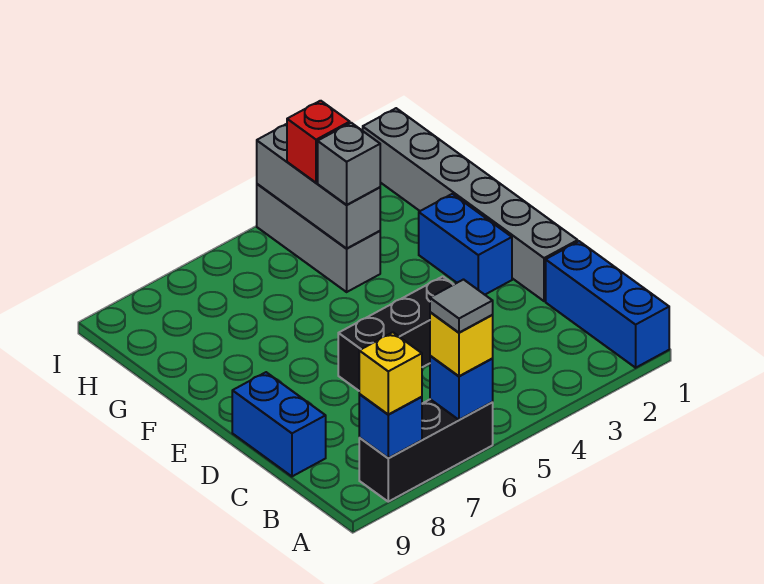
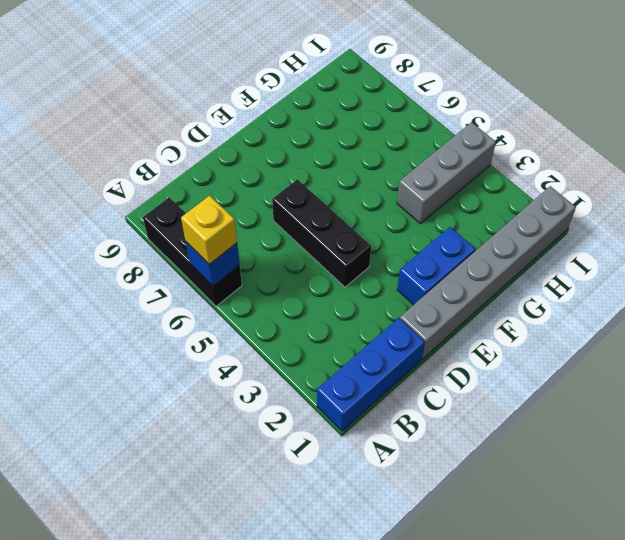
none -> blue 1x2 brick [232,372,326,476]
none -> blue 1x1 brick [359,394,422,458]
none -> grey 1x3 brick [257,124,380,249]

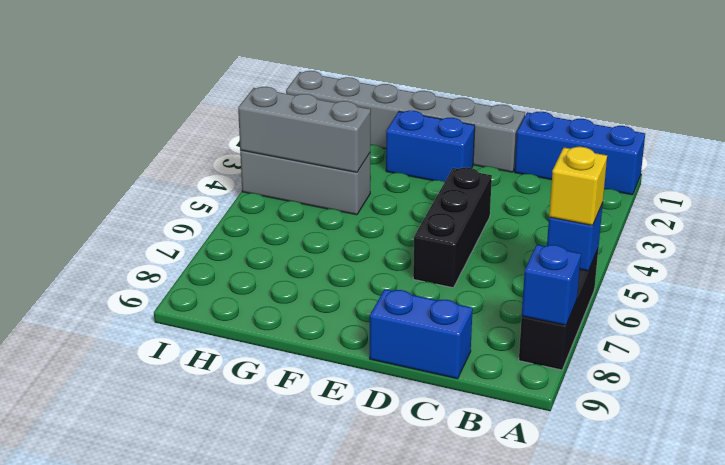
none -> yellow 1x1 brick [359,332,422,414]
none -> grey 1x1 brick [318,123,380,205]
none -> red 1x1 brick [287,101,350,183]

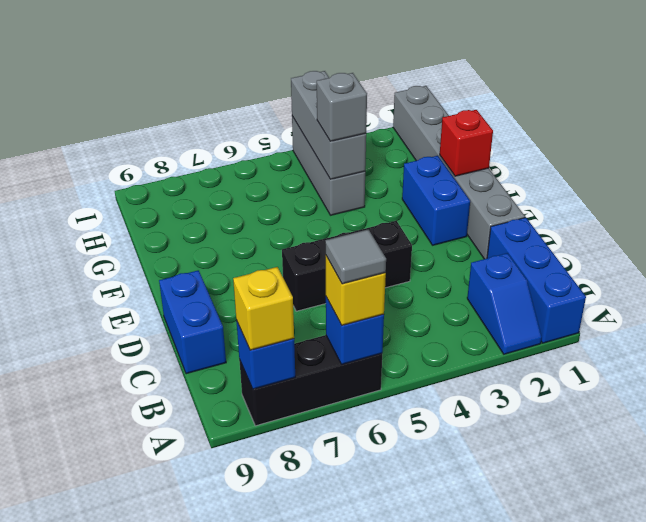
blue 1x2 slope [467,253,542,354] -> none
red 1x1 brick [440,110,493,176] -> red 1x1 brick moved to [287,101,350,183]

